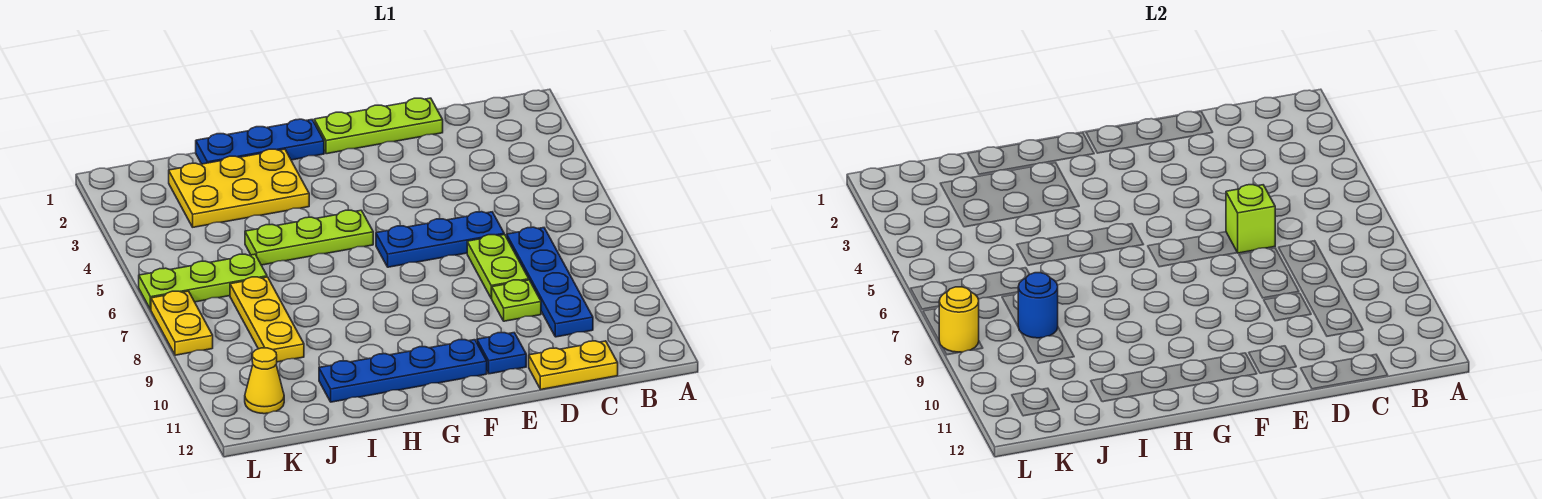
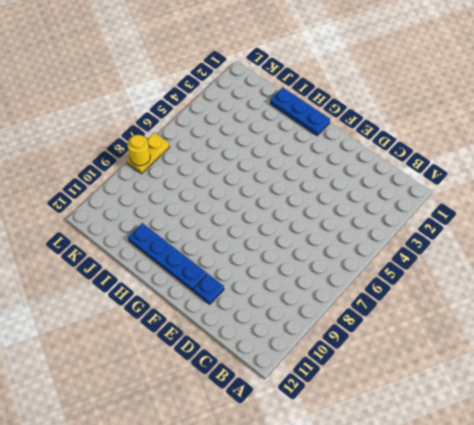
none -> blue 1x4 plate [507,227,593,337]
none -> yellow 1x2 plate [529,341,618,389]
none -> lime 1x3 plate [314,98,443,154]

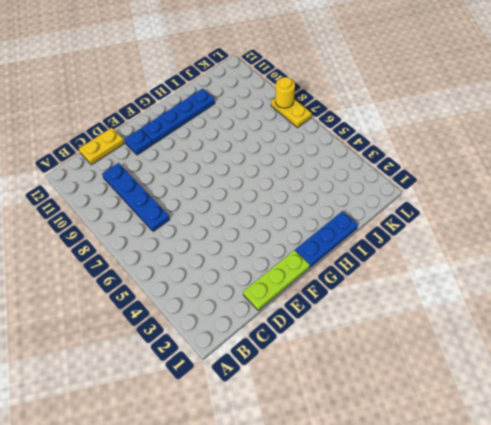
none -> blue 1x3 plate [376,212,504,267]
none -> lime 1x2 plate [467,235,529,298]
none -> lime 1x1 plate [491,280,541,321]

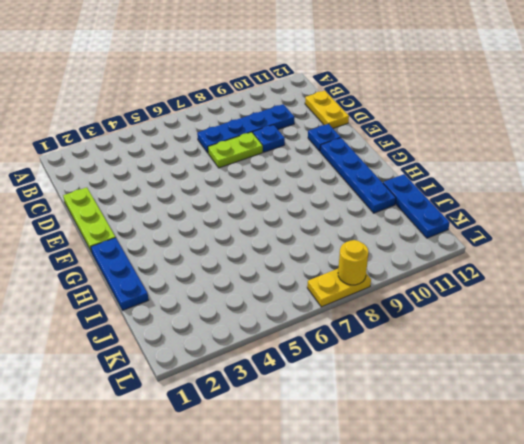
blue 1x1 plate [253,125,285,152] -> lime 1x1 plate [491,280,541,321]
blue 1x3 plate [383,174,450,238] -> blue 1x3 plate moved to [376,212,504,267]
none -> lime 1x3 plate [245,210,373,265]
none -> yellow 2x3 plate [169,149,309,227]
none -> lime 1x3 plate [139,254,267,310]

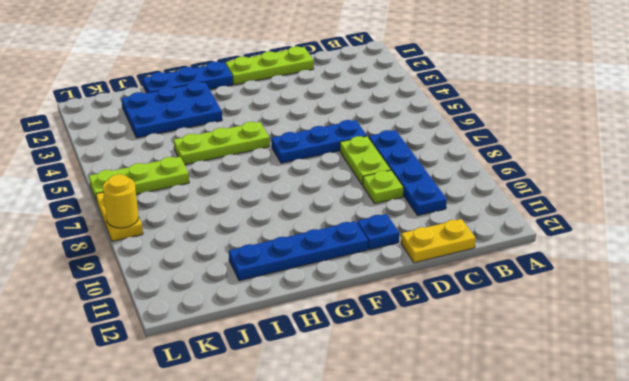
blue 2x3 plate [121,81,222,138] -> yellow 2x3 plate [169,149,309,227]
none -> yellow 1x3 plate [230,277,304,362]
none -> yellow 1x1 cone [245,348,284,414]
none -> lime 1x1 brick [1226,185,1275,253]

